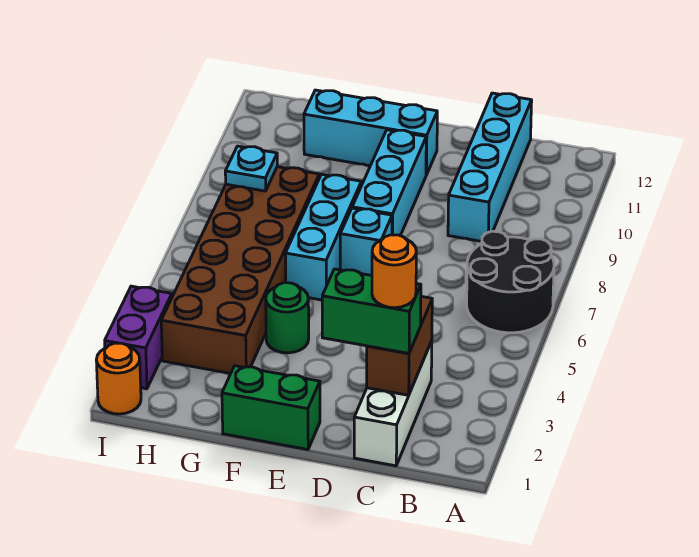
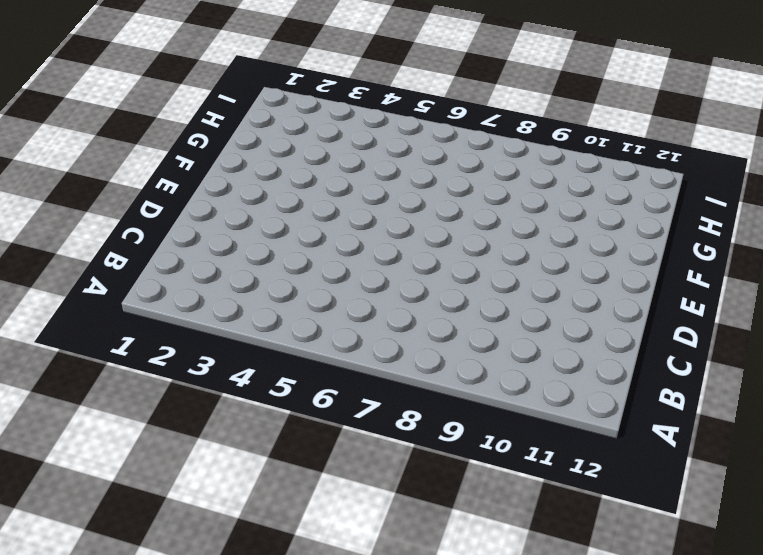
none -> black 2x2 round brick [467,231,554,333]
none -> white 1x3 brick [354,341,432,466]
none -> cyan 1x4 brick [448,93,532,241]

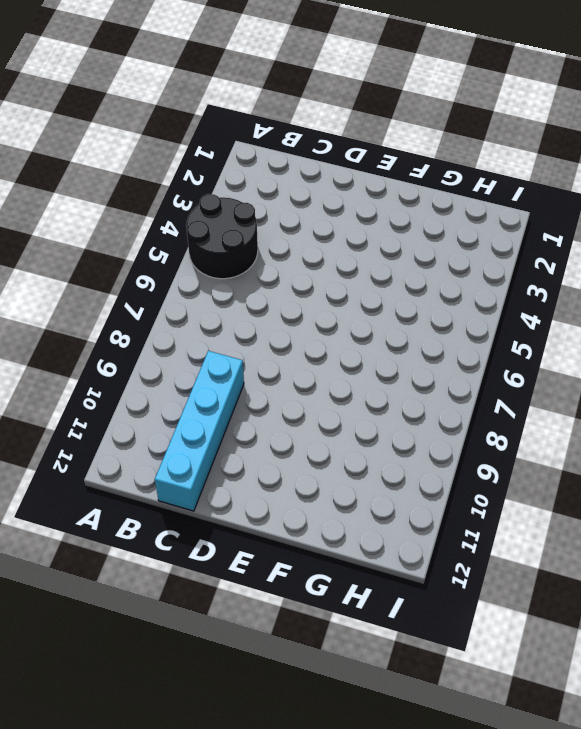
black 2x2 round brick [186,194,258,279] -> black 2x2 round brick moved to [467,231,554,333]
none -> white 1x3 brick [354,341,432,466]
none -> green 1x2 brick [222,366,320,450]
none -> cyan 1x1 brick [340,208,392,275]

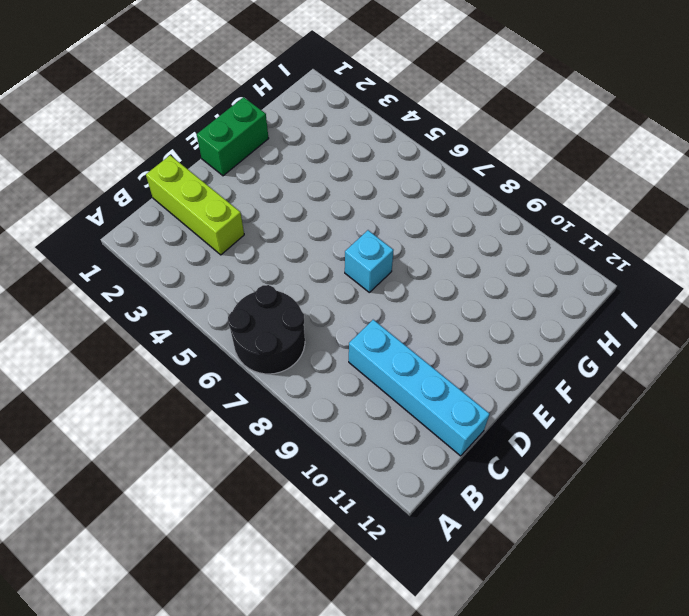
lime 1x3 brick [146,155,244,255] -> white 1x3 brick [354,341,432,466]
none -> cyan 1x3 brick [352,130,426,236]
none -> cyan 1x3 brick [304,90,437,175]
none -> green 1x1 round brick [266,283,309,353]

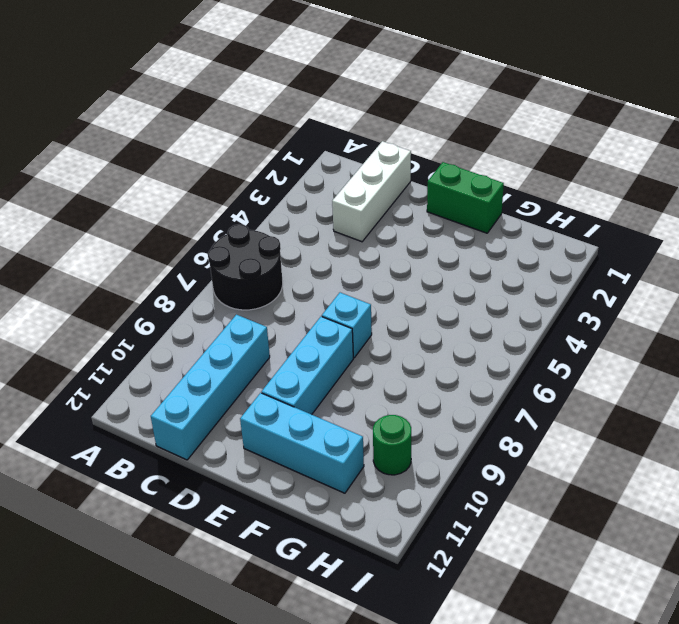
green 1x1 round brick [373,415,411,475] -> green 1x1 round brick moved to [266,283,309,353]
none -> cyan 1x3 brick [286,174,361,300]
none -> brown 2x6 brick [161,167,319,373]
none -> orange 1x1 round brick [96,343,141,414]

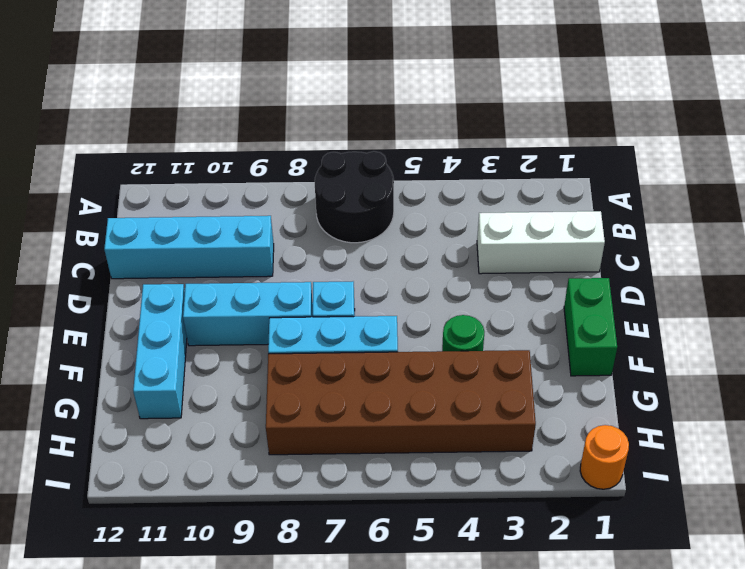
none -> purple 1x2 brick [105,286,172,389]
none -> brown 1x2 brick [367,296,432,395]
none -> cyan 1x1 plate [225,146,277,191]

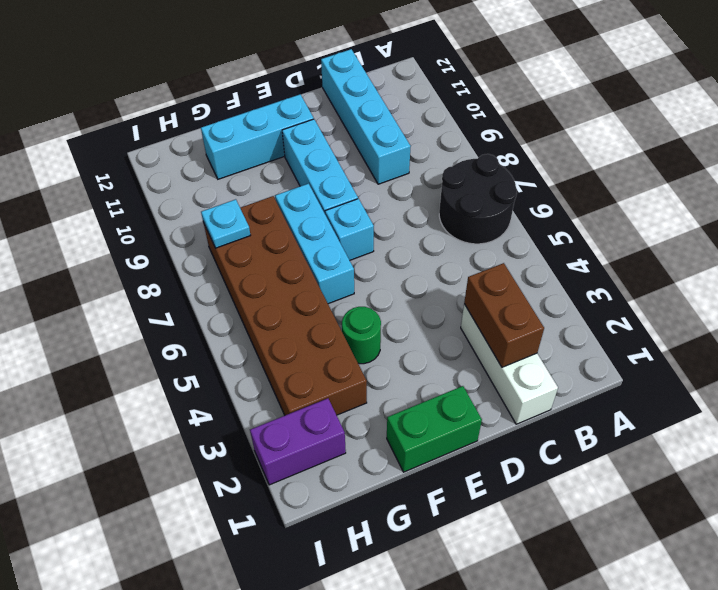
purple 1x2 brick [250,398,346,485] -> purple 1x2 brick turned to [105,286,172,389]
none -> orange 1x1 round brick [96,343,141,414]
none -> green 1x2 brick [322,269,421,353]
none -> orange 1x1 round brick [372,235,416,308]

